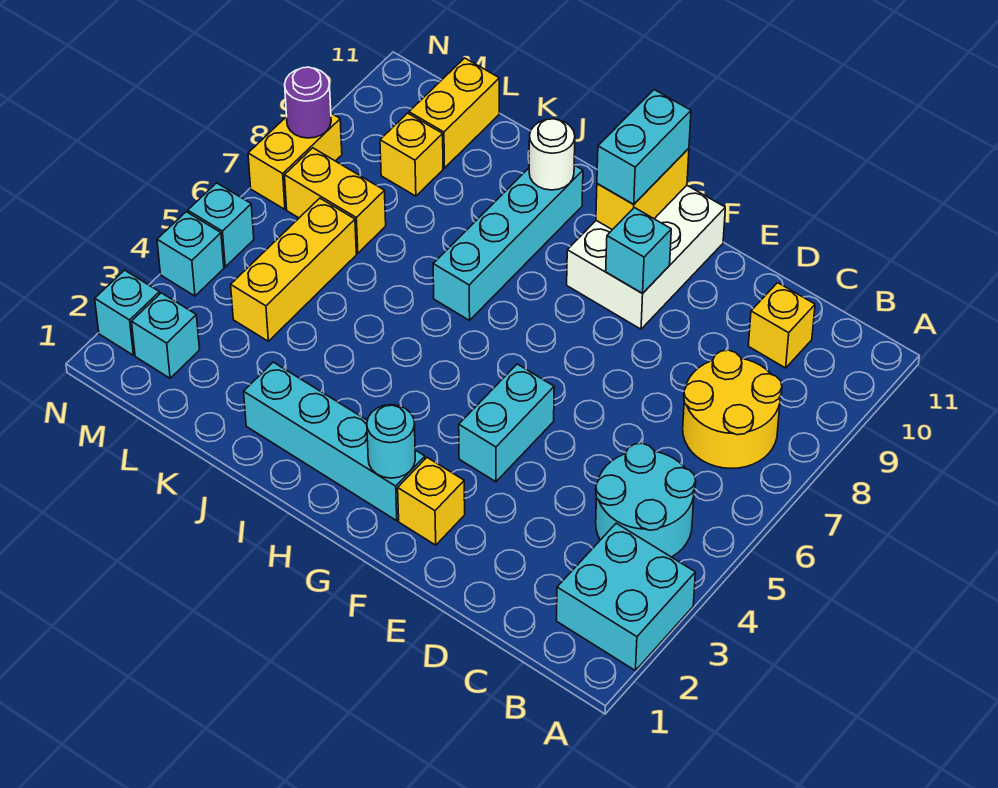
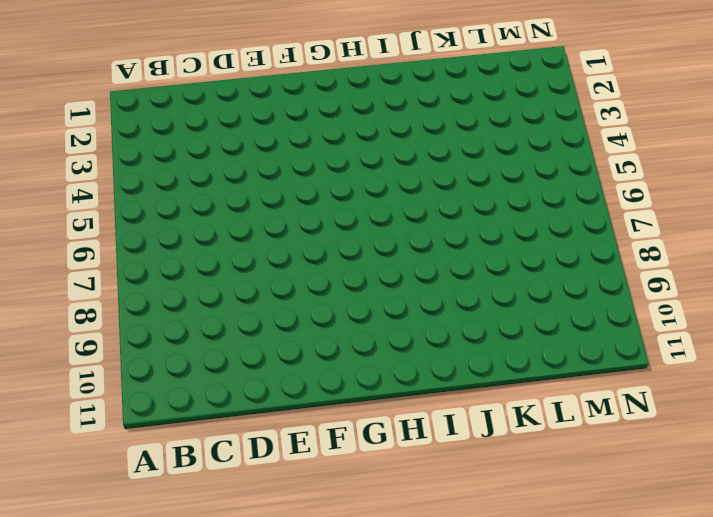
none -> cyan 2x2 brick [556,523,695,670]
none -> cyan 2x2 round brick [596,443,696,557]
none -> yellow 2x2 round brick [683,350,782,468]

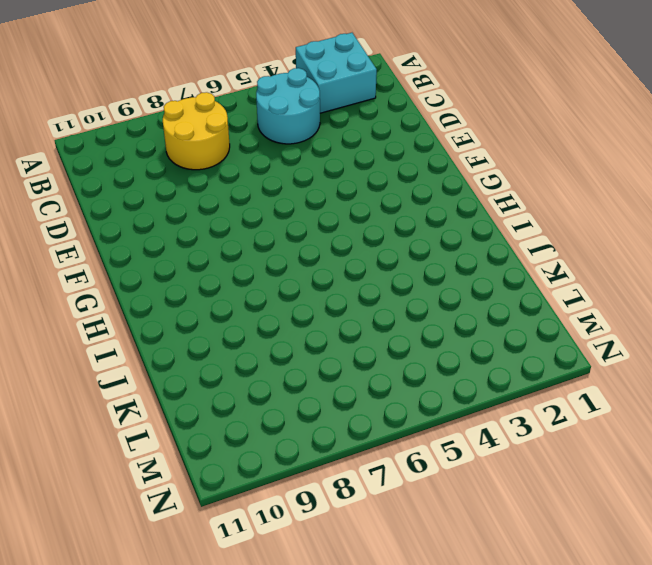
none -> yellow 1x1 brick [748,283,815,368]
none -> yellow 1x1 brick [398,458,465,545]
none -> cyan 1x2 brick [459,364,554,482]

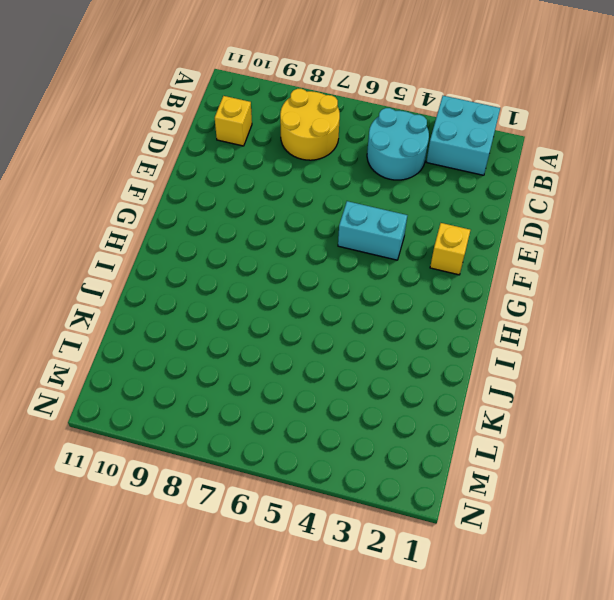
none -> white 2x3 brick [567,185,725,329]
none -> cyan 1x4 brick [244,362,425,521]
none -> cyan 1x4 brick [433,165,583,320]

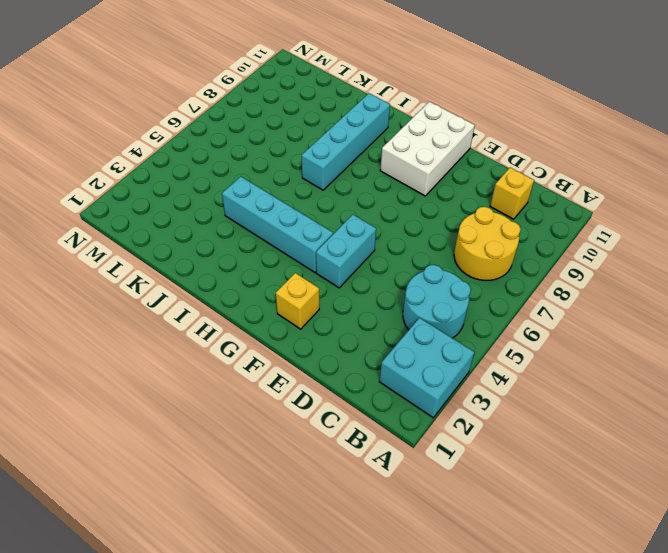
cyan 1x4 brick [222,177,333,272] -> cyan 1x4 brick moved to [244,362,425,521]
none -> yellow 1x3 brick [231,198,356,341]
none -> yellow 1x2 brick [285,148,386,253]
none -> yellow 1x1 brick [380,113,443,196]

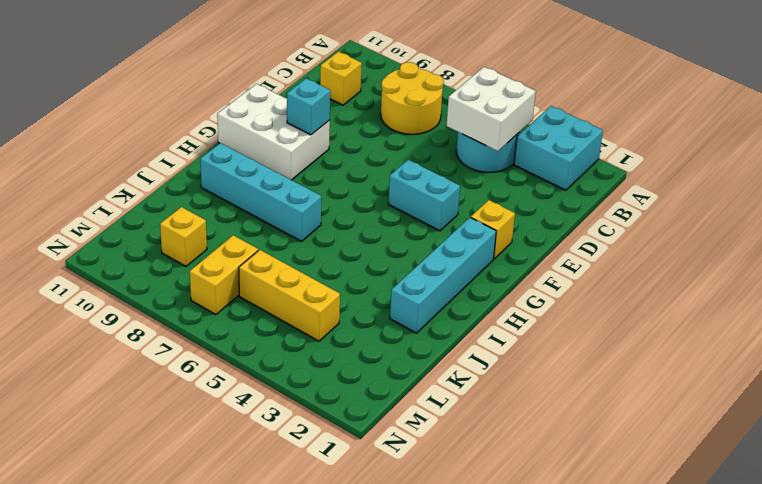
white 2x2 brick [447,67,536,151] -> none
none -> yellow 1x2 brick [409,58,499,168]
none -> cyan 1x1 brick [132,293,200,378]
none -> cyan 1x1 brick [95,270,160,355]

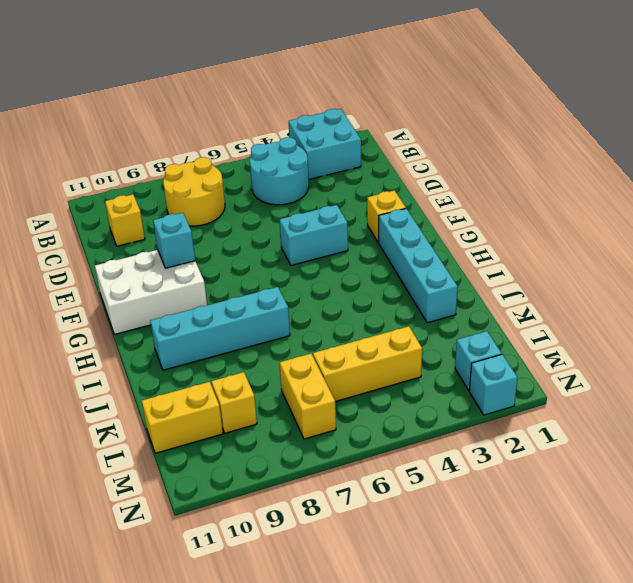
none -> cyan 1x1 brick [157,212,224,296]
none -> cyan 1x1 brick [188,183,254,267]
none -> yellow 1x2 brick [248,113,342,209]

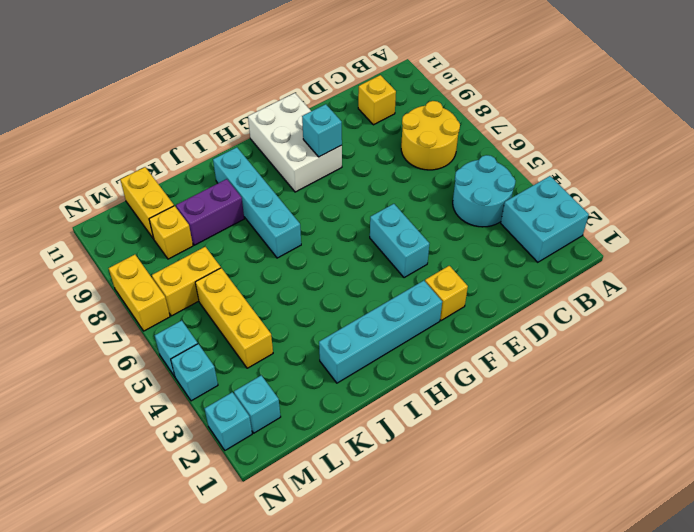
purple 1x2 brick [176,179,244,245] -> none
none -> cyan 1x1 round brick [367,405,415,478]
none -> yellow 1x2 brick [596,148,689,230]
none -> white 1x1 round brick [529,119,575,190]

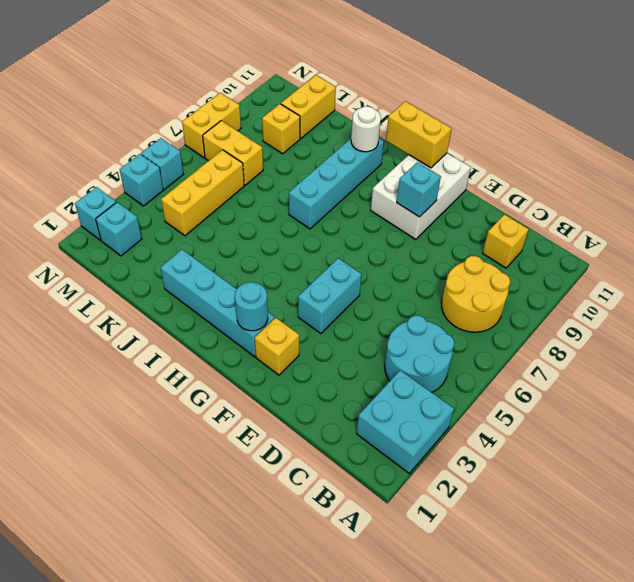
yellow 1x2 brick [386,101,452,168] -> yellow 1x2 brick turned to [596,148,689,230]
none -> purple 1x1 round brick [285,67,331,138]
none -> cyan 1x2 brick [597,90,691,204]

